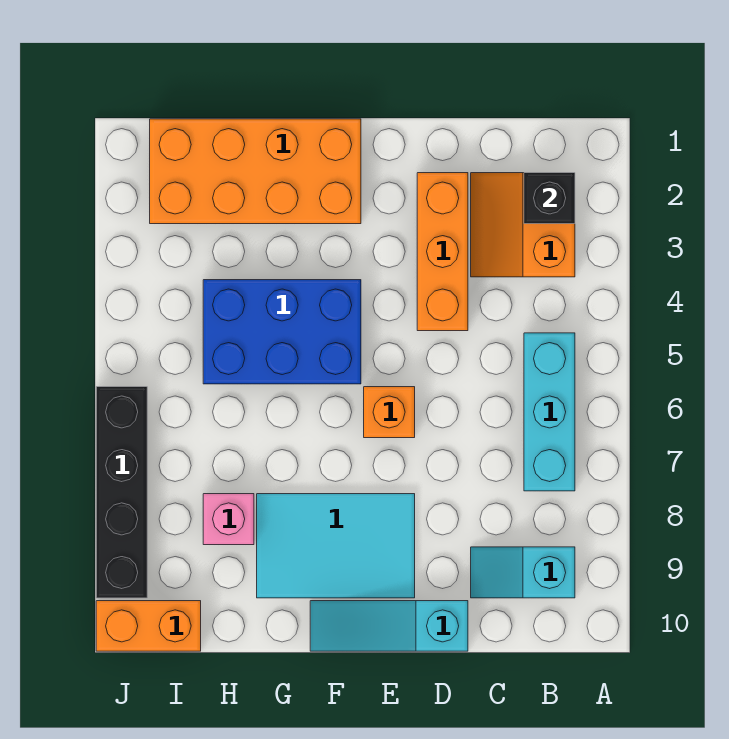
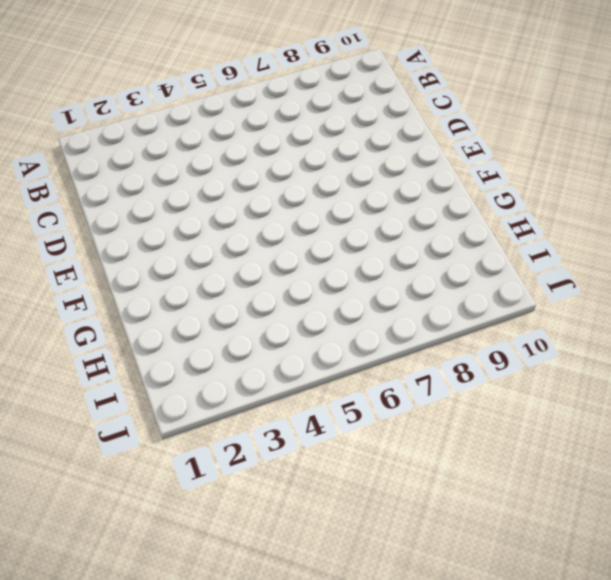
none -> orange 2x2 slope [471,173,575,277]
none -> cyan 1x3 brick [524,333,575,491]
none -> cyan 1x2 slope [471,547,575,598]

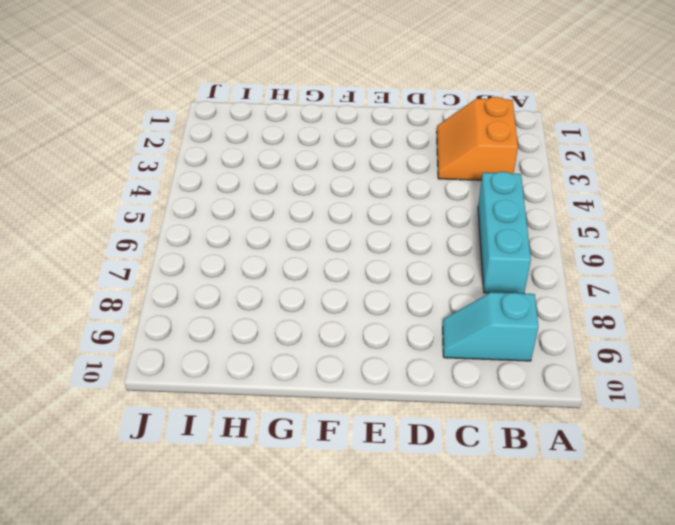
none -> orange 1x3 brick [417,173,468,331]
none -> cyan 1x3 slope [310,601,468,651]
none -> orange 1x1 brick [364,387,415,438]

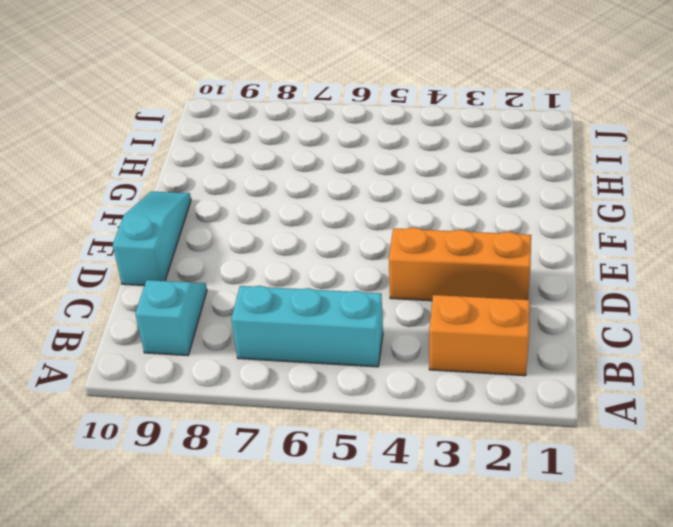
none -> orange 1x1 brick [364,387,415,438]
none -> cyan 2x3 tile [257,494,415,598]
none -> orange 2x4 brick [150,119,361,224]

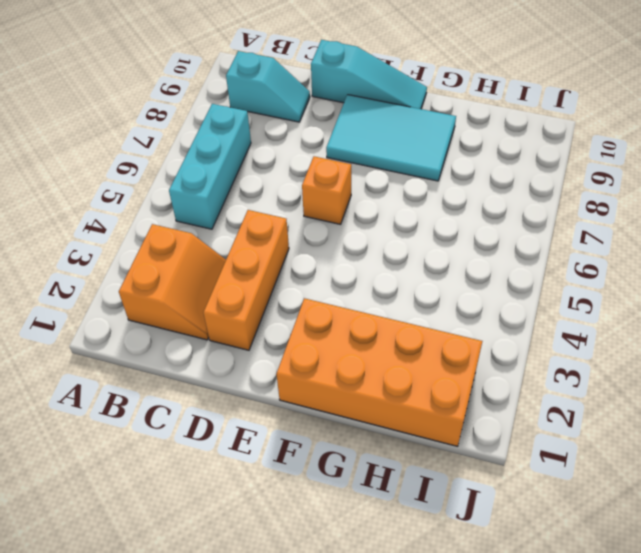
none -> blue 2x3 brick [203,280,361,384]
none -> pink 1x1 brick [203,494,254,545]
none -> orange 1x2 brick [96,601,201,651]

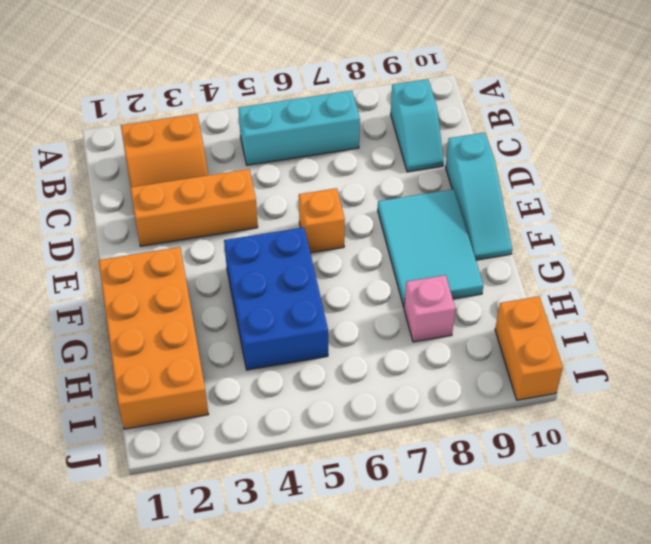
none -> black 1x4 brick [96,387,147,598]
none -> black 1x1 brick [524,173,575,224]

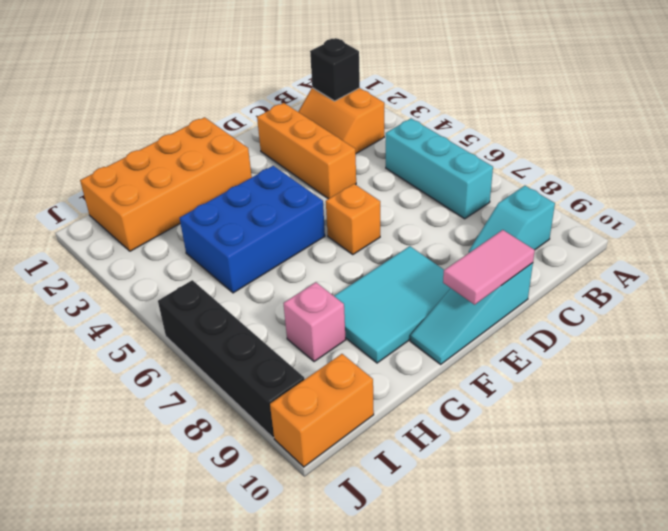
pink 1x2 tile [443,230,535,305] -> none

